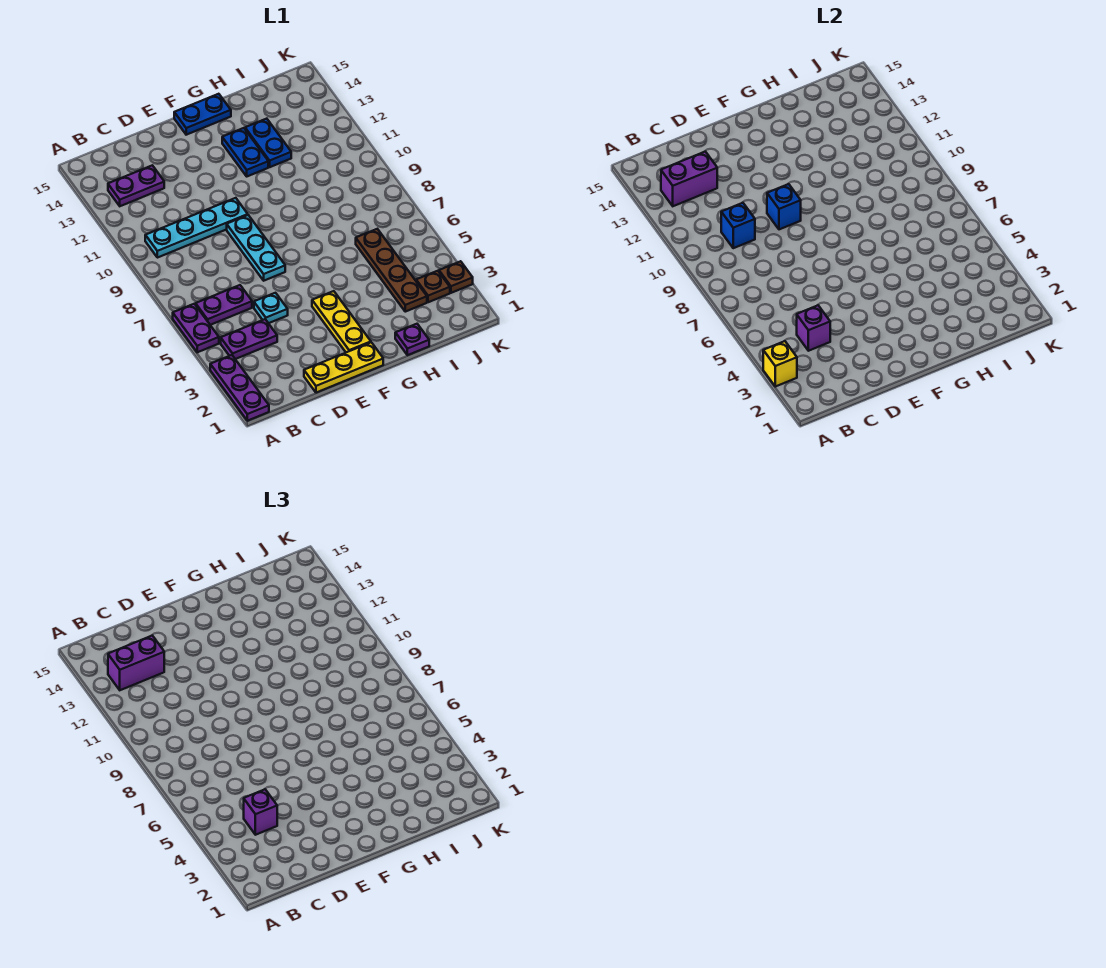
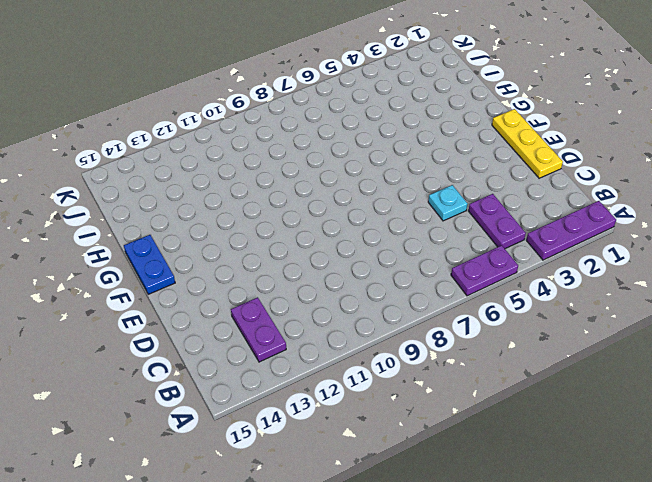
none -> purple 1x2 plate [196,285,252,325]
none -> cyan 1x4 plate [145,198,248,258]
none -> cyan 1x3 plate [227,215,285,281]

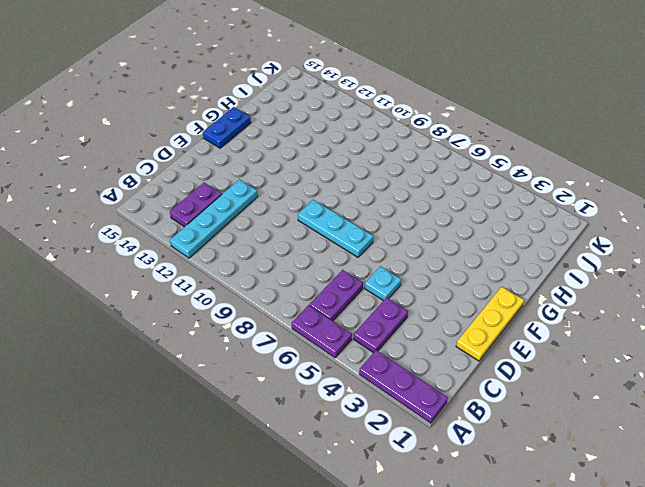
cyan 1x4 plate [170,179,258,258] -> cyan 1x4 plate moved to [145,198,248,258]
none -> yellow 1x3 plate [312,291,371,352]
none -> blue 1x2 plate [222,128,268,176]
none -> purple 1x1 plate [395,324,429,355]

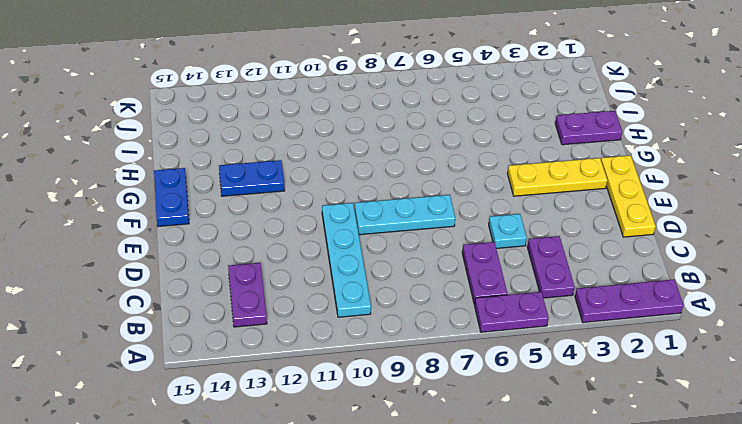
purple 1x2 plate [555,111,622,145] -> purple 1x1 plate [395,324,429,355]
none -> blue 1x2 plate [245,119,291,167]
none -> brown 1x4 plate [356,229,427,312]
none -> brown 1x1 plate [416,271,450,302]

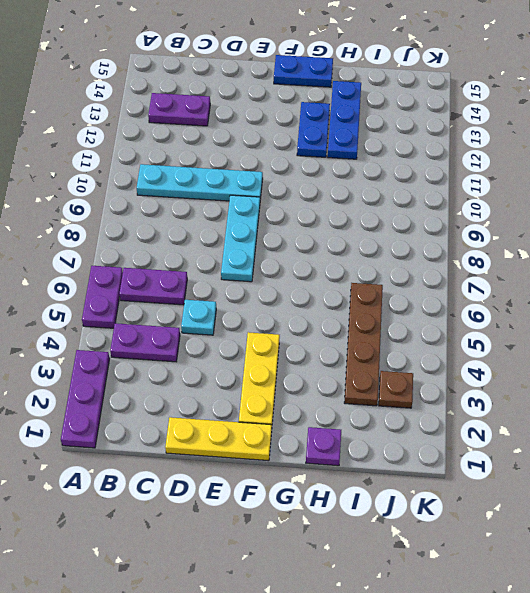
blue 1x3 plate [328,81,361,159] -> blue 1x2 plate [245,119,291,167]
none -> brown 1x1 plate [439,261,473,293]
none -> yellow 1x1 brick [763,341,797,387]
none -> purple 1x2 brick [661,152,717,206]

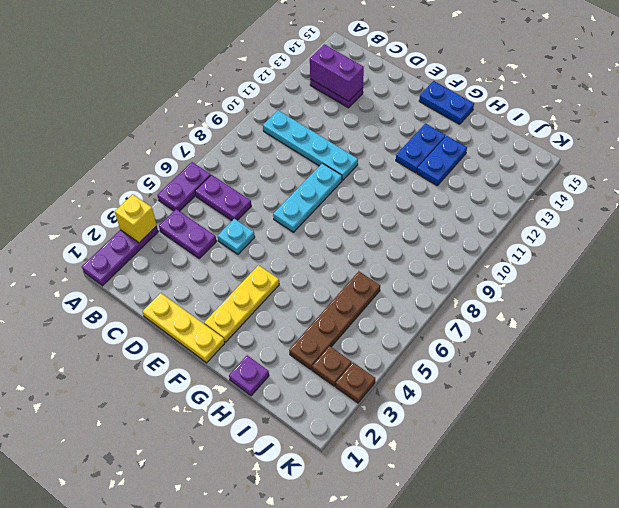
none -> purple 1x1 brick [797,305,830,351]
none -> blue 1x1 brick [721,203,755,248]
none -> blue 1x1 brick [767,184,801,229]

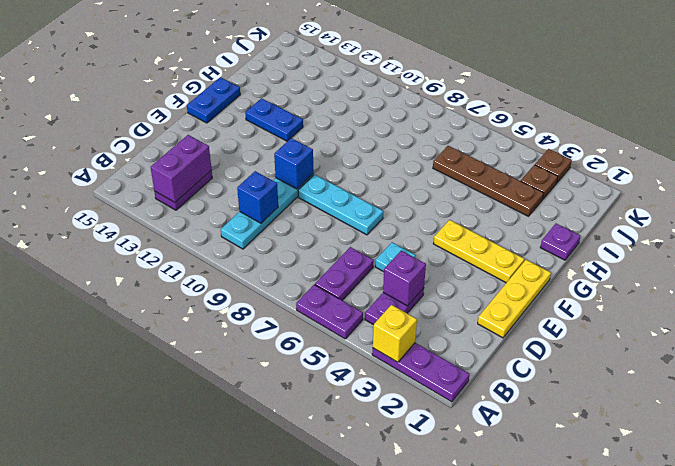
none -> blue 1x2 plate [245,119,291,167]
none -> purple 1x2 brick [108,636,164,690]
none -> purple 1x1 brick [244,789,277,835]

